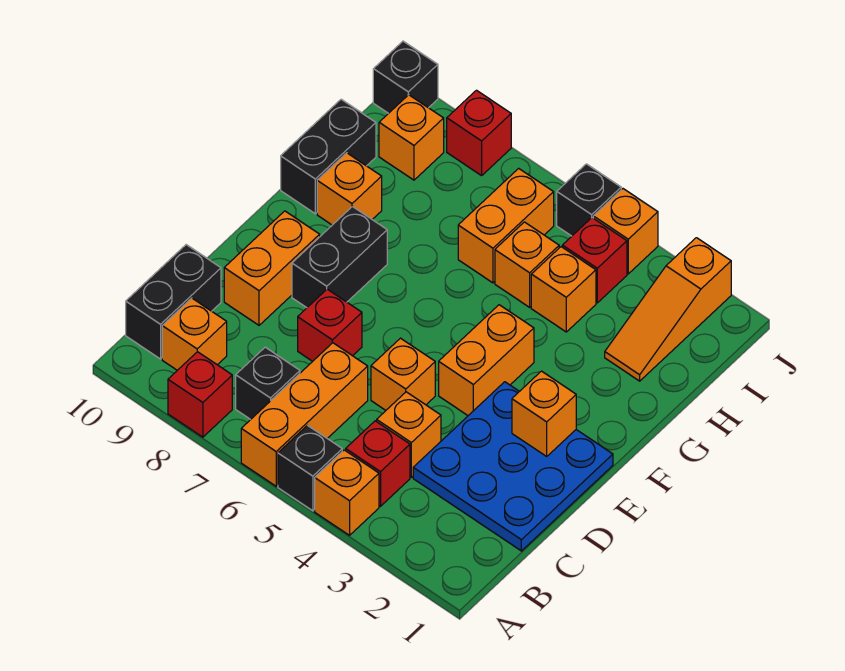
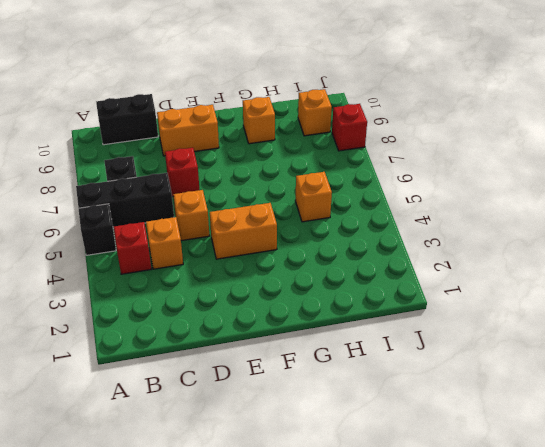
black 1x3 brick [76,173,174,228] -> orange 1x3 brick [241,343,368,486]
none -> orange 1x1 brick [315,450,379,535]
none -> red 1x1 brick [168,352,232,437]
none -> orange 1x1 brick [162,298,227,370]

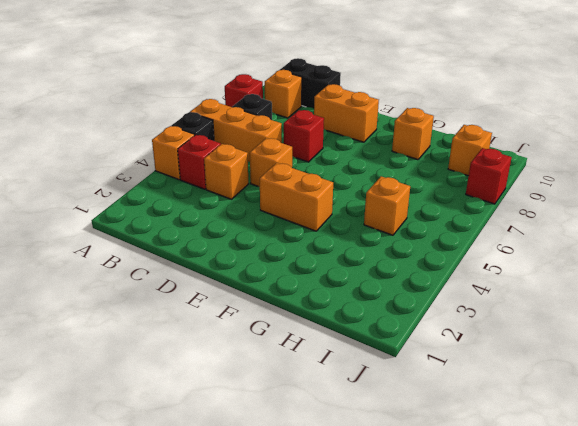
none -> blue 3x3 plate [413,382,613,551]
none -> black 1x2 brick [292,207,387,308]
none -> black 1x2 brick [281,99,376,214]

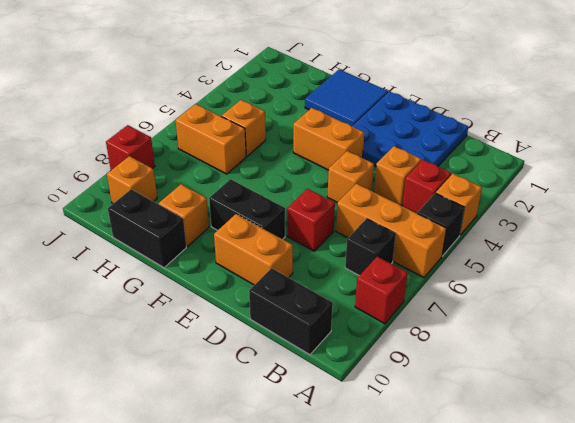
blue 2x2 tile [305,69,388,126] -> none
none -> orange 1x1 brick [162,298,227,370]
none -> orange 1x3 slope [605,238,731,381]
none -> orange 1x1 brick [531,247,596,332]

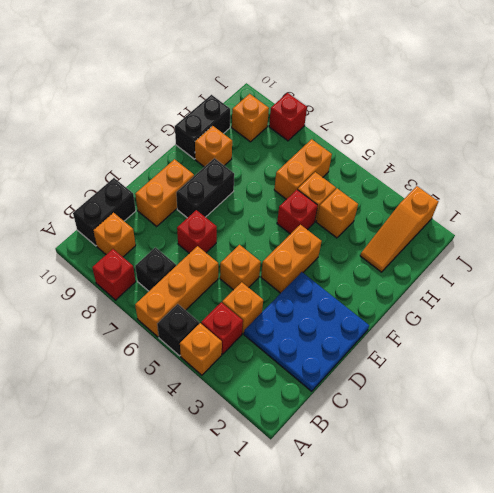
red 1x1 brick [277,190,318,234] -> red 1x1 brick moved to [562,218,627,303]
none -> orange 1x1 brick [593,189,658,274]
none -> black 1x1 brick [557,164,621,236]
none -> black 1x1 brick [373,41,438,113]

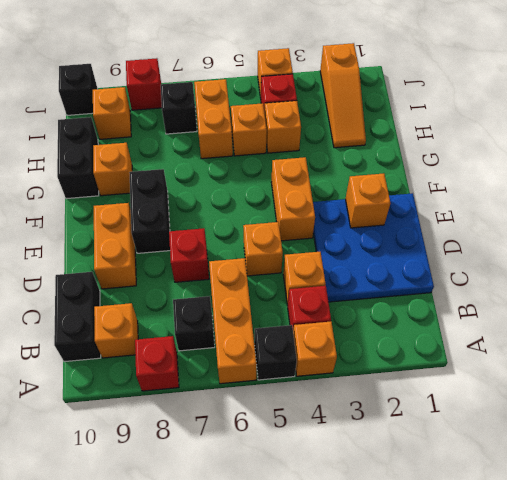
black 1x1 brick [161,82,197,134] -> black 1x1 brick moved to [557,164,621,236]

